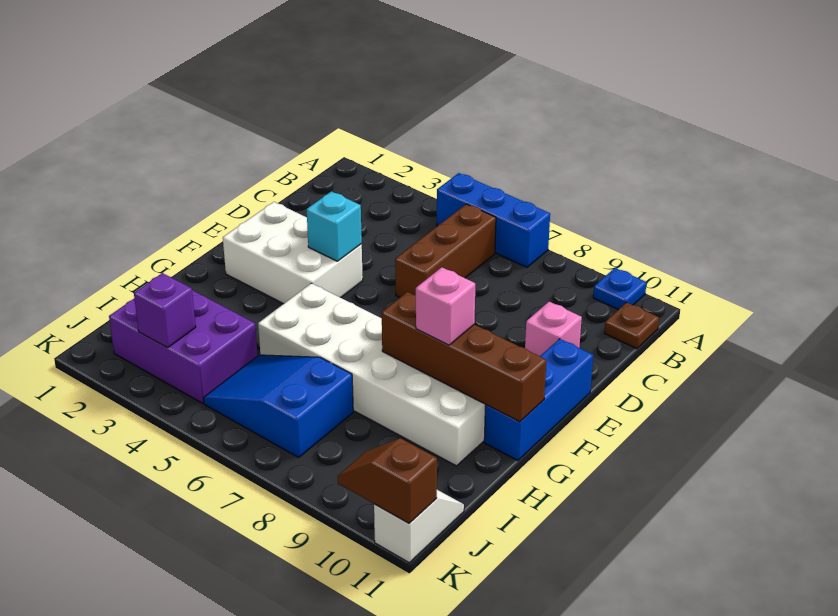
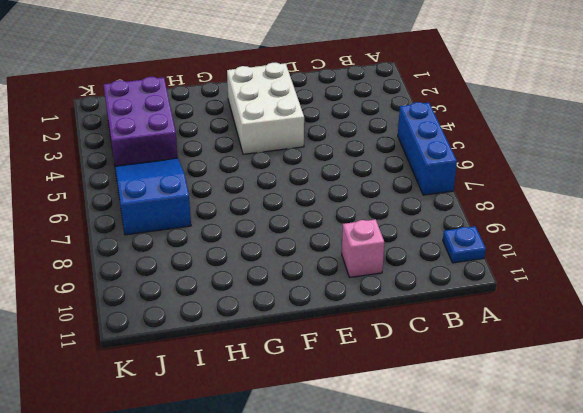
none -> brown 1x3 brick [395,204,496,297]
none -> brown 1x1 plate [604,302,659,349]
none -> blue 1x3 brick [484,339,593,461]

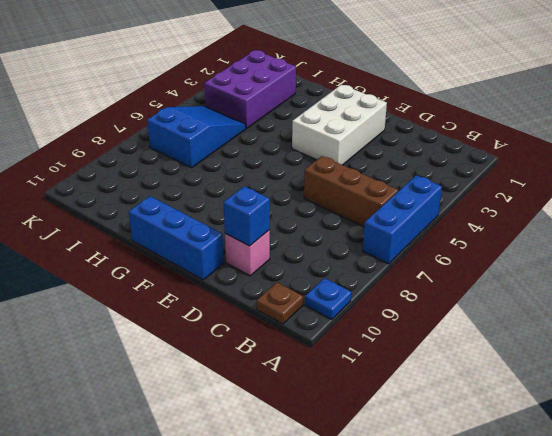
blue 1x1 brick [223,186,270,246] -> none
none -> white 2x6 brick [258,283,486,466]
none -> white 1x2 slope [374,490,464,563]
none -> cyan 1x1 brick [307,191,362,261]

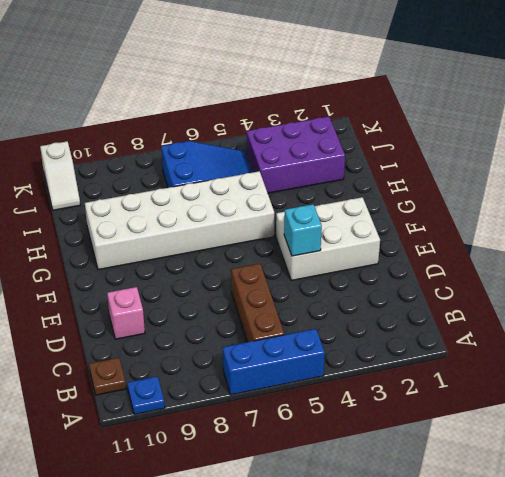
none -> blue 1x3 brick [484,339,593,461]
none -> brown 1x4 brick [382,292,546,422]
none -> purple 1x1 brick [134,273,196,348]

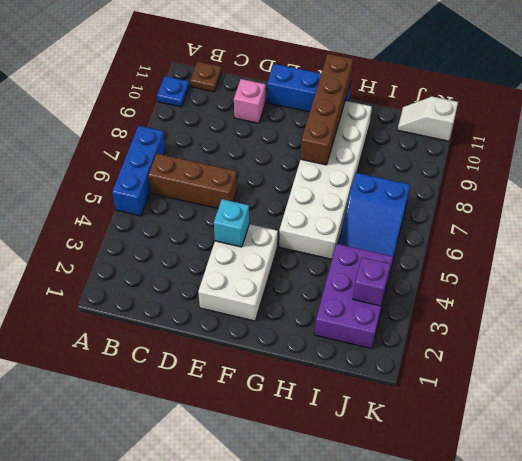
none -> brown 1x2 slope [338,438,437,523]
none -> pink 1x1 brick [416,267,475,345]

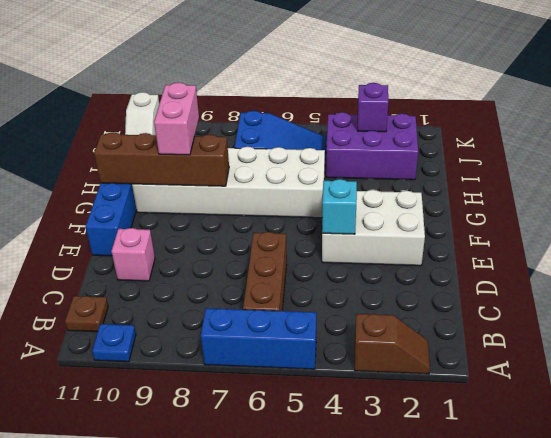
brown 1x2 slope [355,314,430,374] -> brown 1x2 slope moved to [338,438,437,523]
pink 1x2 brick [154,83,199,155] -> pink 1x1 brick [416,267,475,345]

